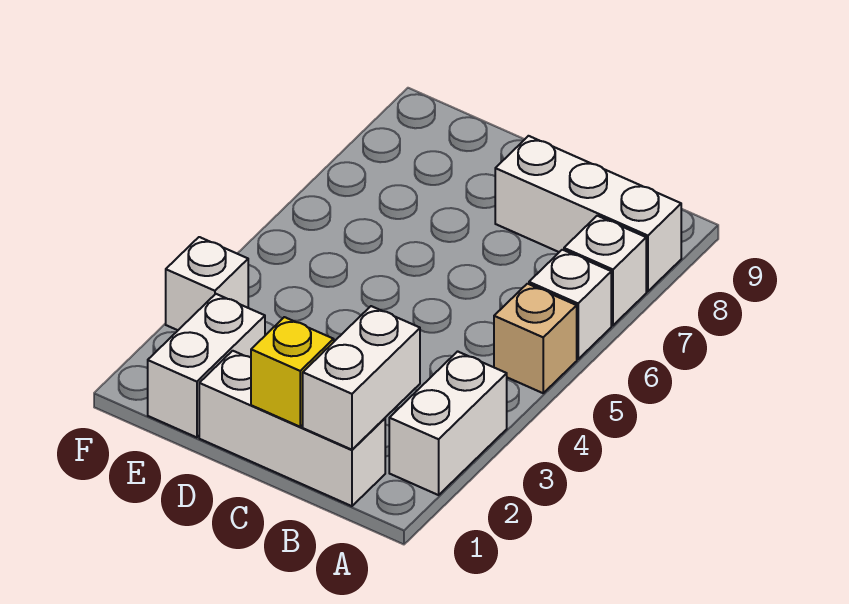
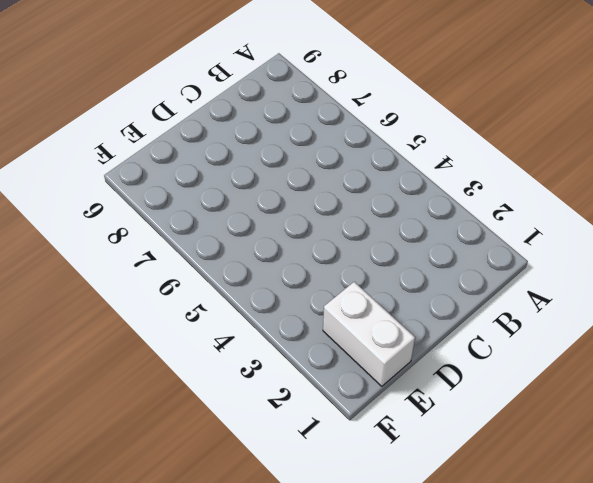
none -> white 1x2 brick [389,351,507,495]
none -> tan 1x1 brick [494,284,577,393]

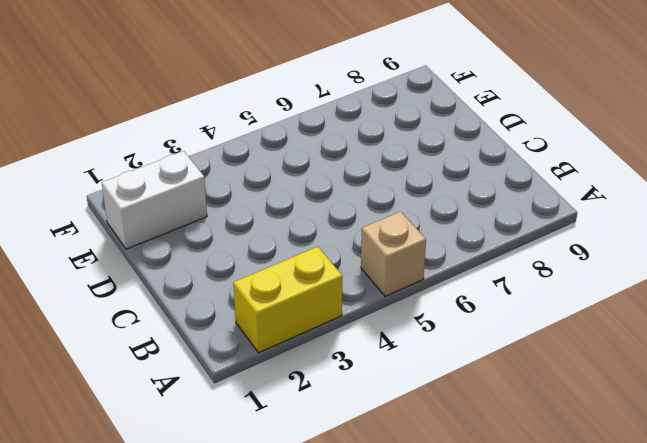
yellow 1x2 brick [233,247,342,353] -> white 1x2 brick [389,351,507,495]
none -> white 1x1 brick [529,250,611,359]
none -> white 1x1 brick [564,216,646,325]

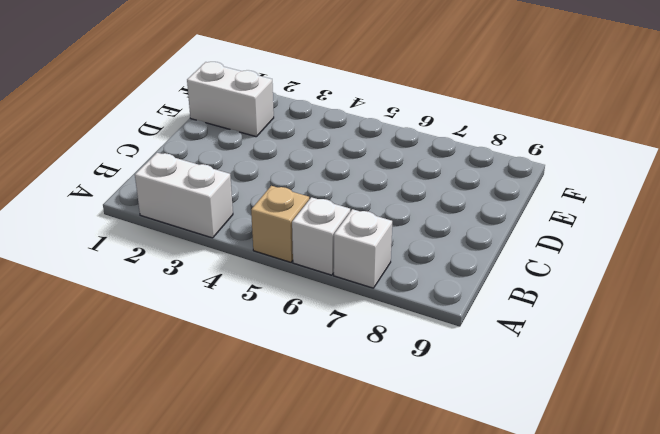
none -> white 1x3 brick [495,136,681,291]
none -> white 1x3 brick [199,351,385,506]

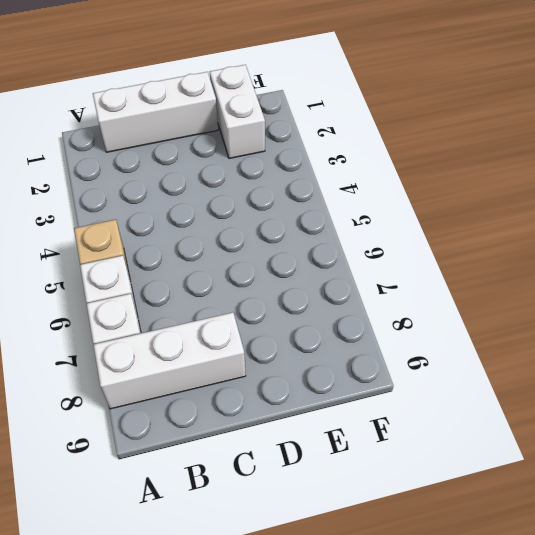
none -> white 1x2 brick [389,351,507,495]
none -> white 1x1 brick [166,237,248,330]

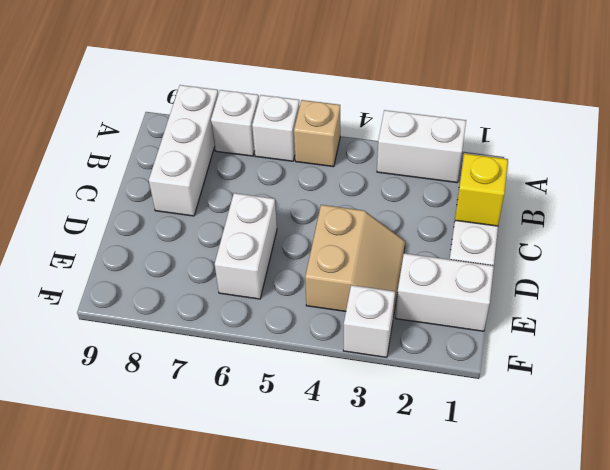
tan 2x2 slope [305,205,405,317] -> none
white 1x2 brick [215,193,277,299] -> white 1x2 brick turned to [303,306,420,450]

